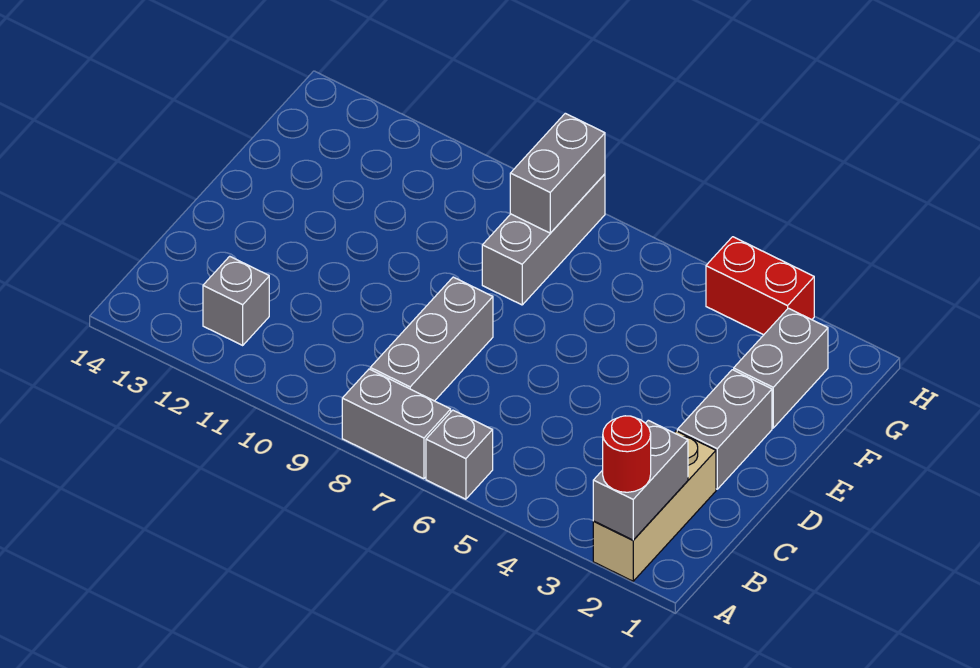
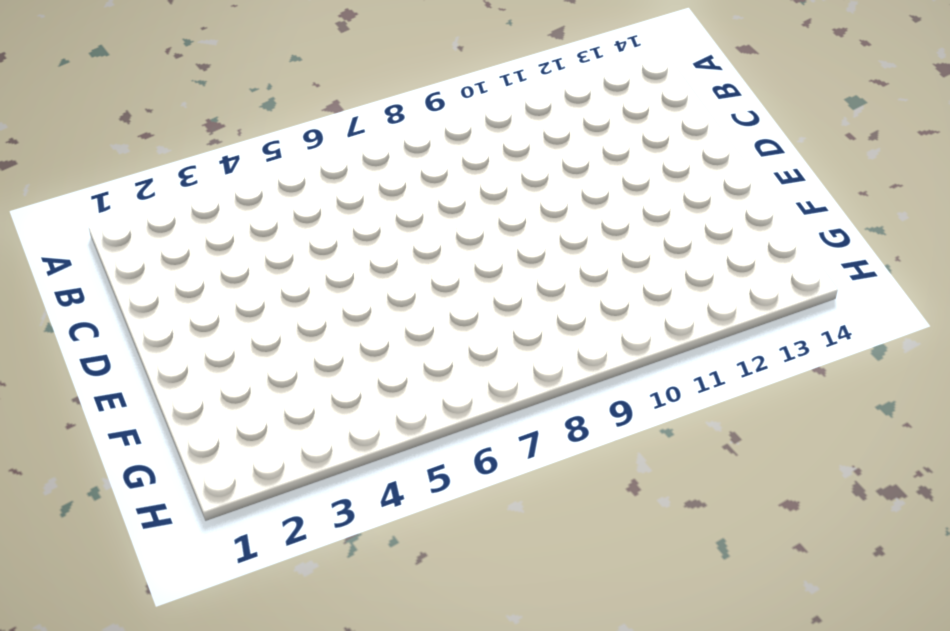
none -> tan 1x3 brick [593,431,716,581]
none -> grey 1x1 brick [426,410,493,499]
none -> grey 1x2 brick [342,369,451,479]

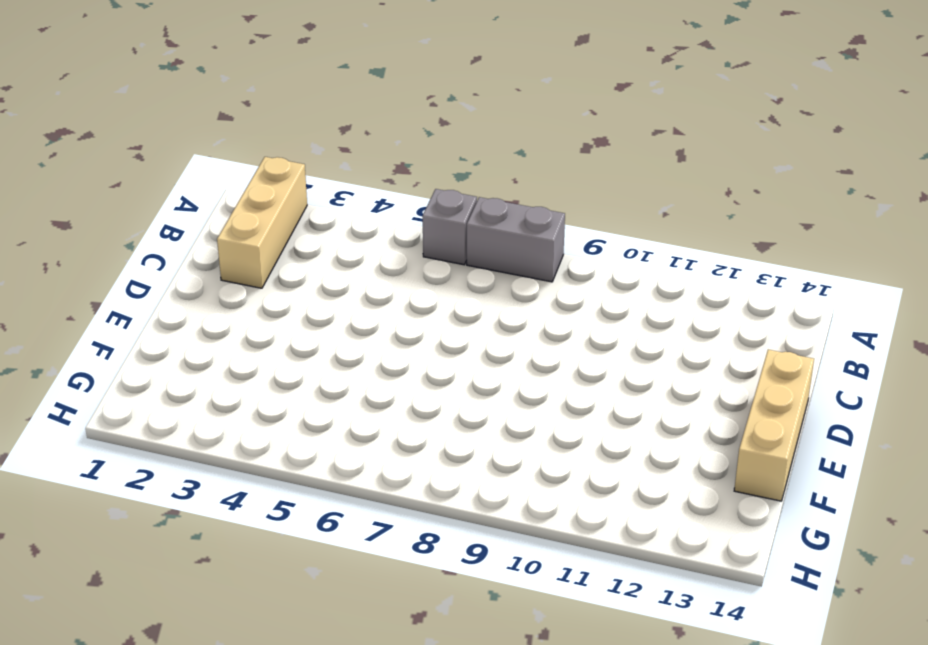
tan 1x3 brick [734,350,814,501] -> none
none -> grey 1x3 brick [370,277,493,401]
none -> grey 1x1 brick [203,256,269,345]
none -> grey 1x2 brick [677,370,772,489]

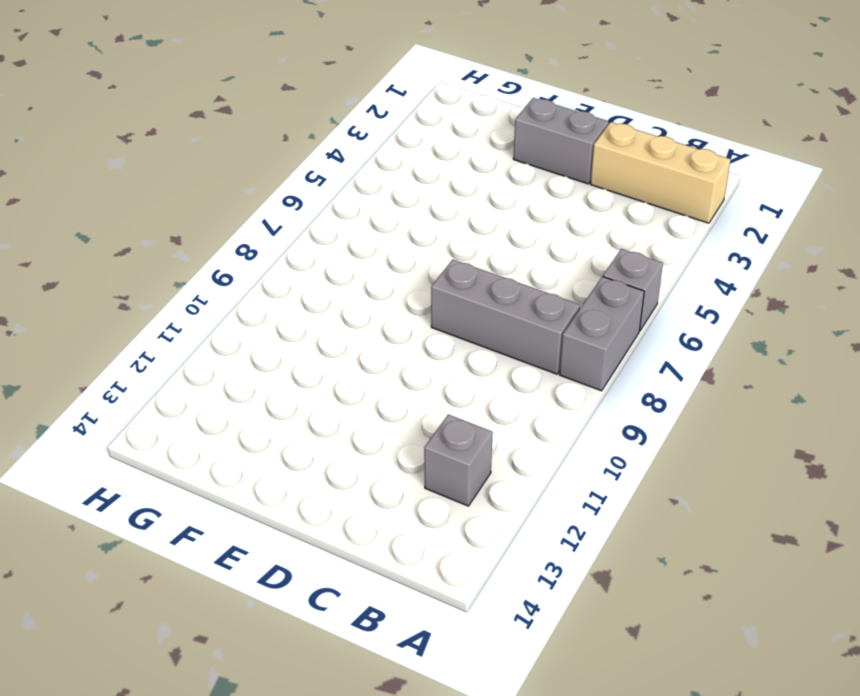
none -> grey 1x2 brick [734,308,828,428]
none -> grey 1x3 brick [482,174,605,305]
none -> red 1x2 brick [706,237,814,335]

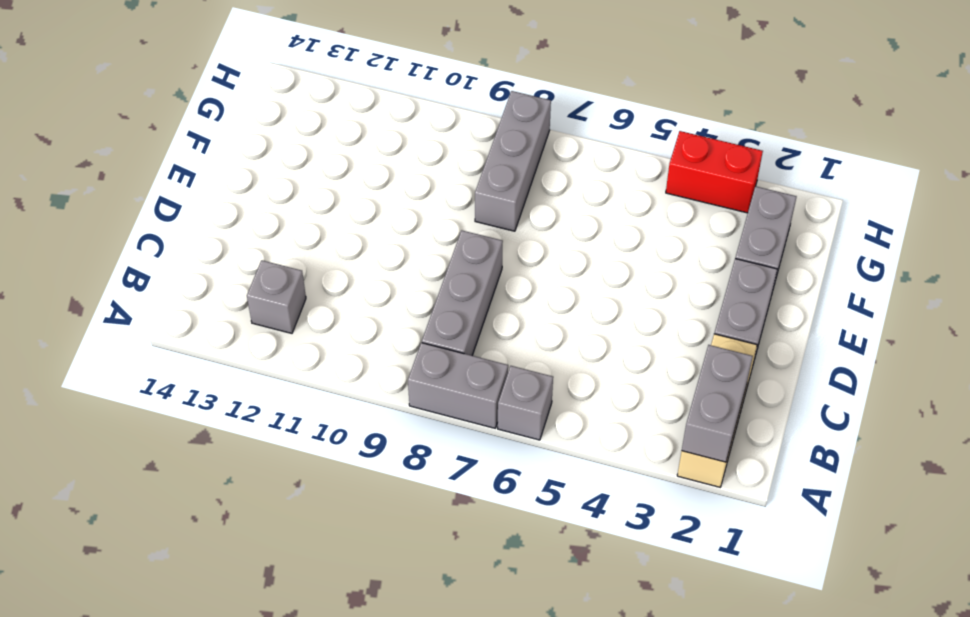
none -> grey 1x2 brick [510,113,605,233]
none -> red 1x1 round brick [603,416,651,492]

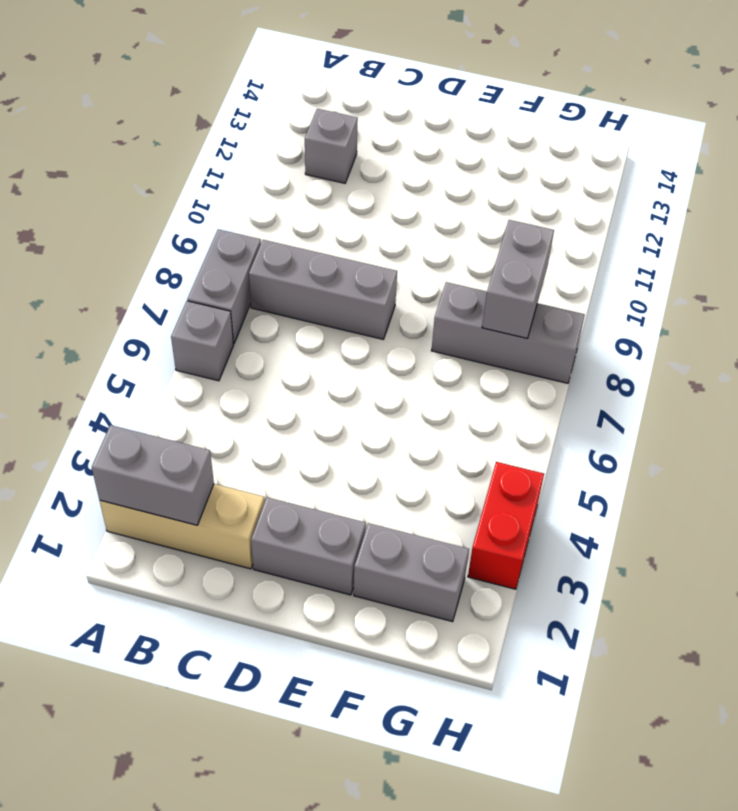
grey 1x2 brick [482,220,554,338] -> grey 1x2 brick turned to [510,113,605,233]
none -> red 1x1 round brick [603,416,651,492]

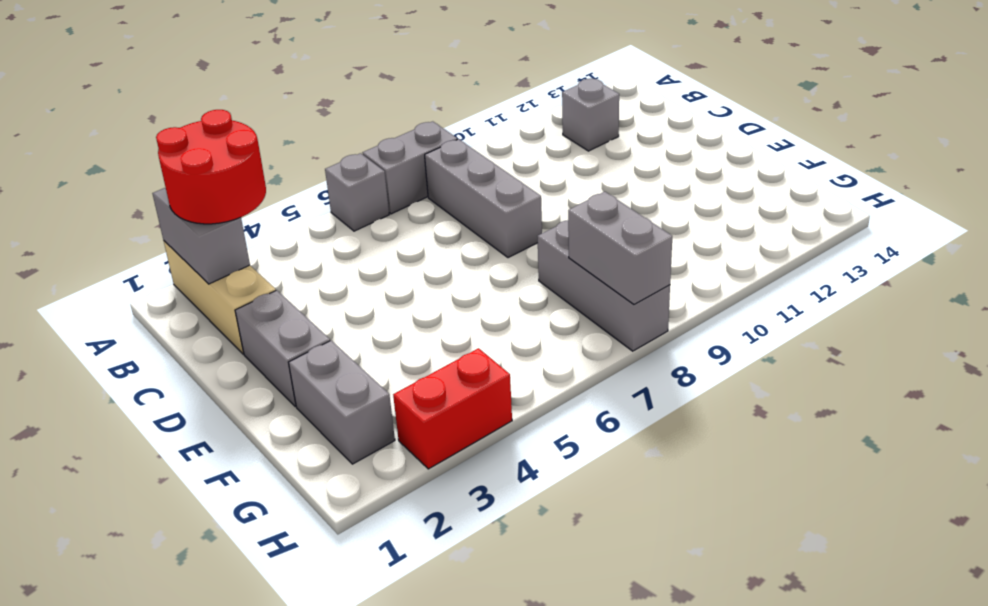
red 2x2 round brick [156,110,266,224] -> red 1x1 round brick [603,416,651,492]

